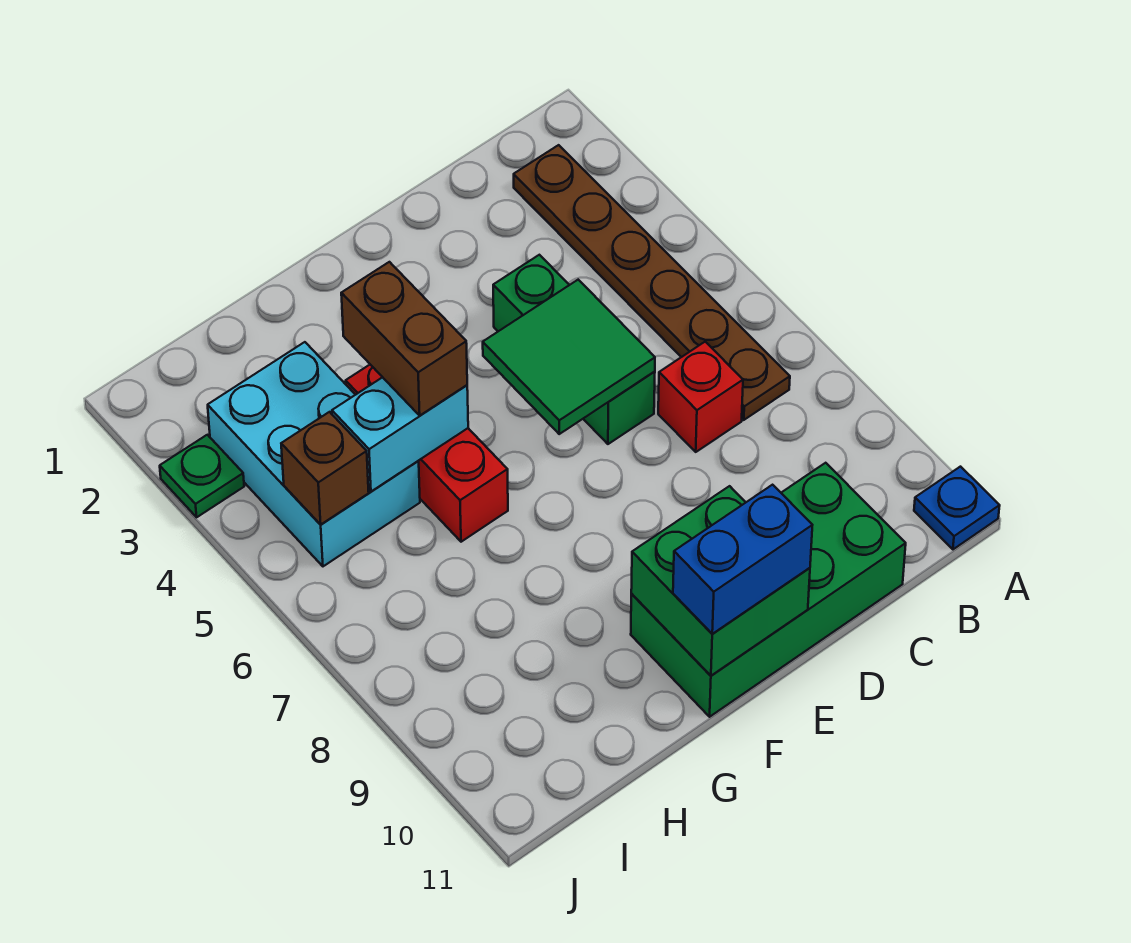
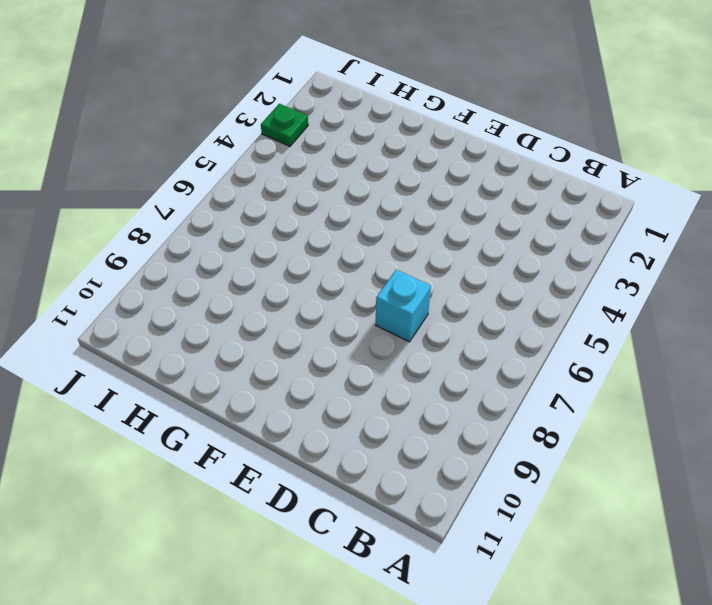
cyan 1x1 brick [376,270,431,342] -> none
none -> blue 1x1 plate [914,467,1000,549]
none -> brown 1x6 plate [514,145,790,420]
none -> red 1x1 brick [658,342,743,452]

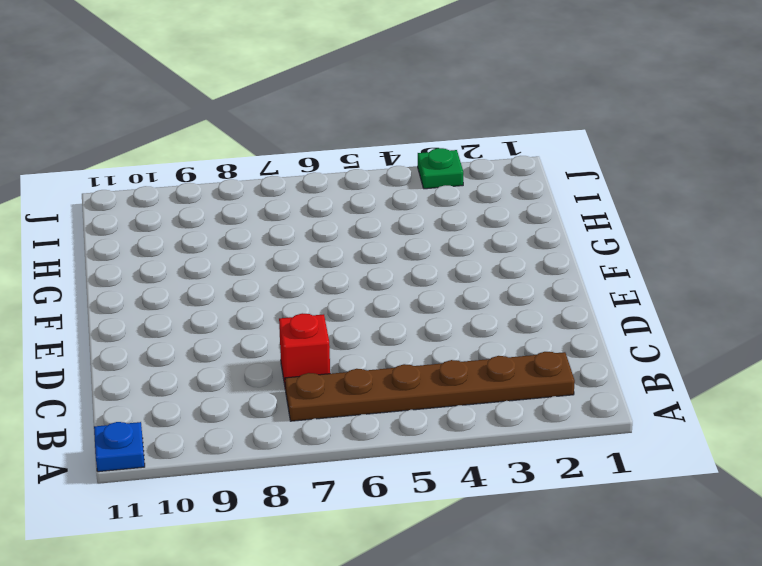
none -> green 2x4 brick [631,463,906,717]
none -> green 1x3 brick [493,255,655,444]
none -> red 1x3 brick [346,365,508,542]

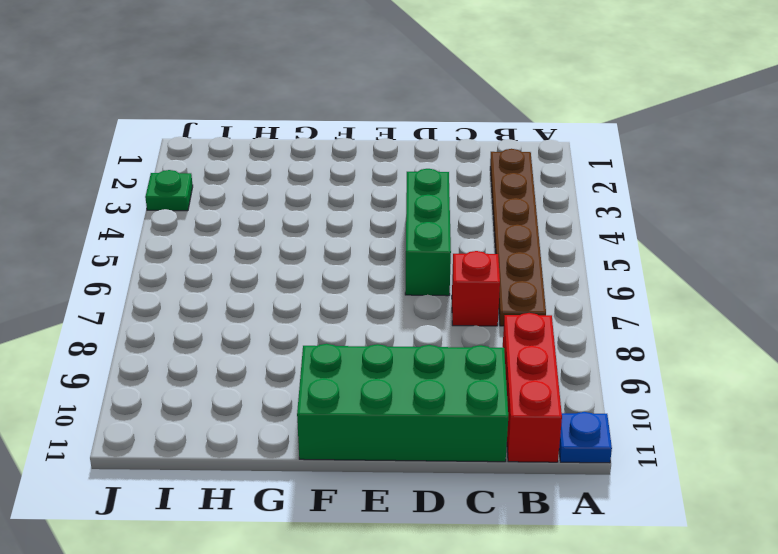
red 1x3 brick [503,313,562,462] -> red 1x3 brick moved to [346,365,508,542]
none -> cyan 2x3 brick [208,342,420,566]
none -> green 2x2 tile [483,280,655,434]
none -> green 2x2 brick [631,486,810,676]

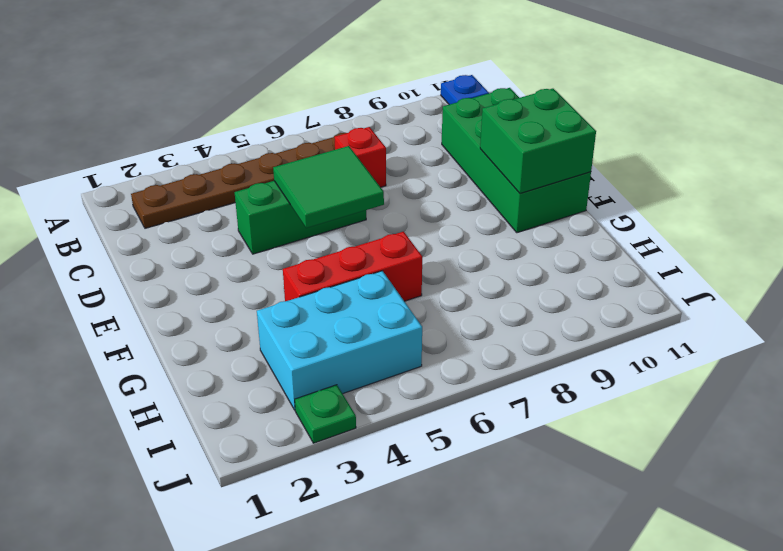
none -> cyan 1x2 brick [332,377,468,491]
none -> brown 1x1 brick [281,412,369,525]
none -> blue 1x2 brick [673,485,812,634]

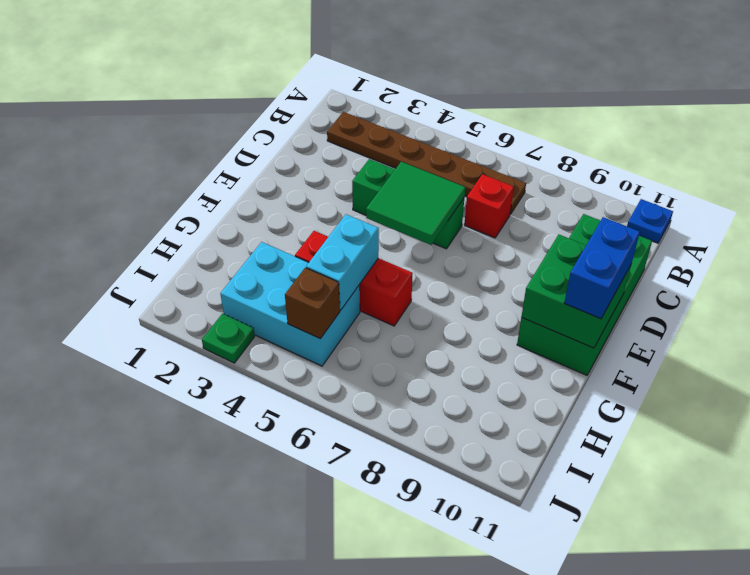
none -> brown 1x2 brick [341,262,467,415]

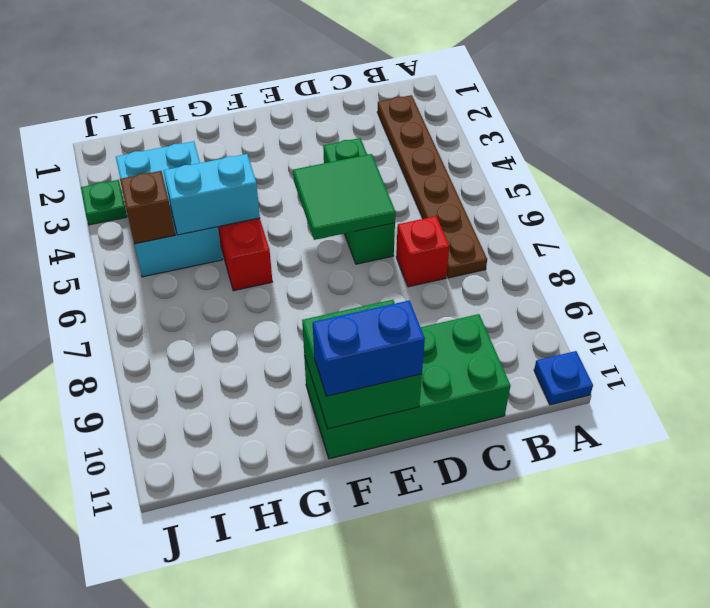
none -> brown 1x2 brick [341,262,467,415]

